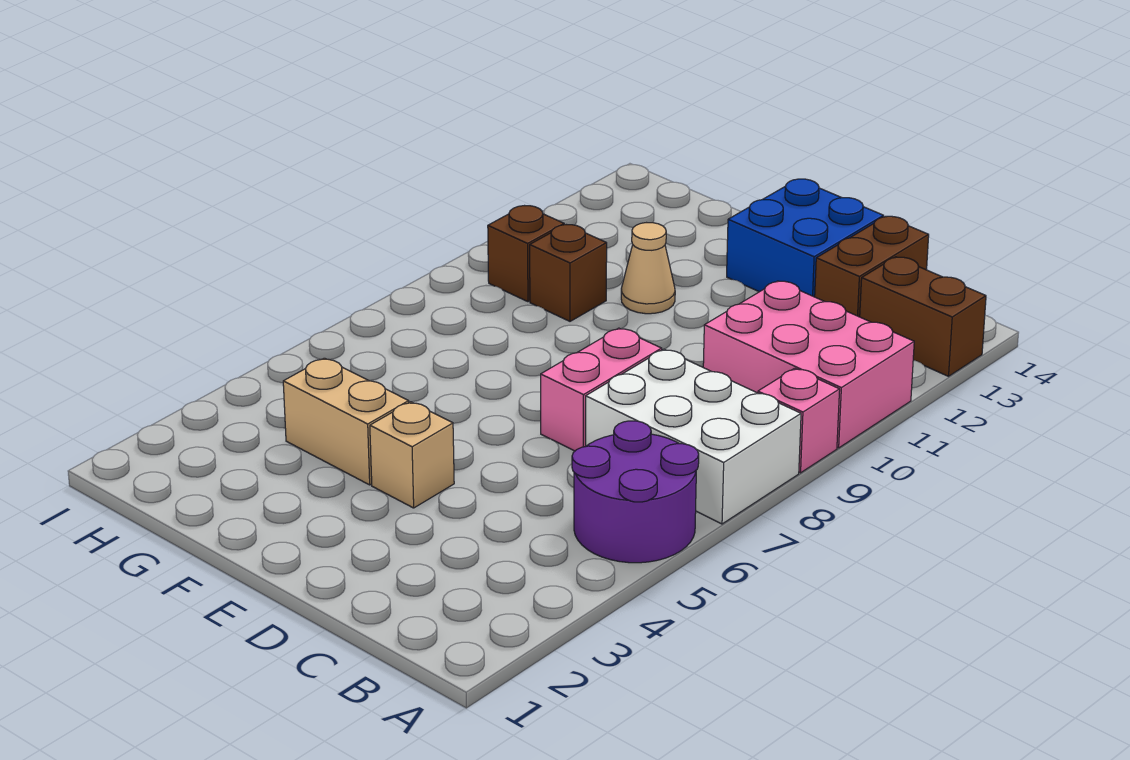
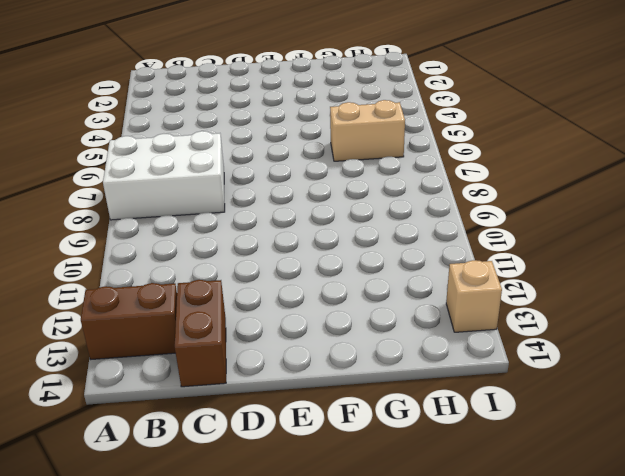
tan 1x2 brick [330,100,405,161] -> tan 1x2 brick moved to [283,358,409,485]
tan 1x1 brick [446,260,502,332] -> tan 1x1 brick moved to [370,402,454,508]
none -> purple 2x2 round brick [572,421,699,563]
none -> pink 1x1 brick [758,368,840,473]
none -> pink 2x3 brick [703,281,914,448]

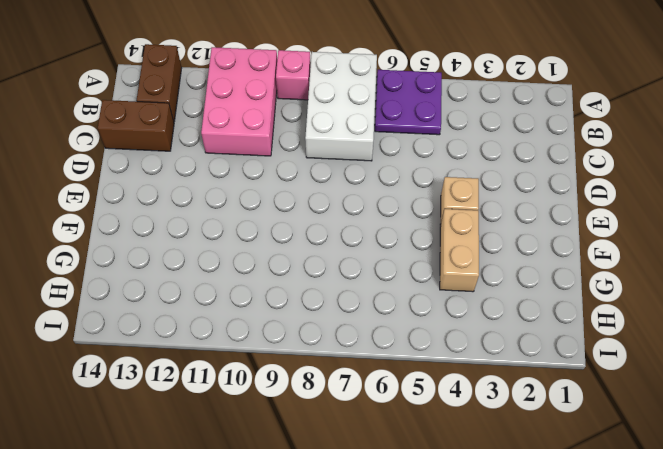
purple 2x2 plate [375,70,442,135] -> purple 2x2 round brick [572,421,699,563]
none -> pink 1x2 brick [541,328,662,451]
none -> blue 2x2 brick [727,179,884,297]
none -> tan 1x1 cone [621,223,675,314]

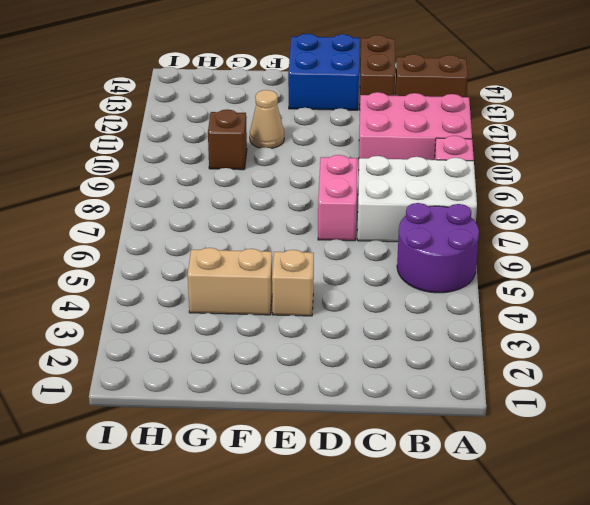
none -> brown 1x1 brick [488,206,564,302]

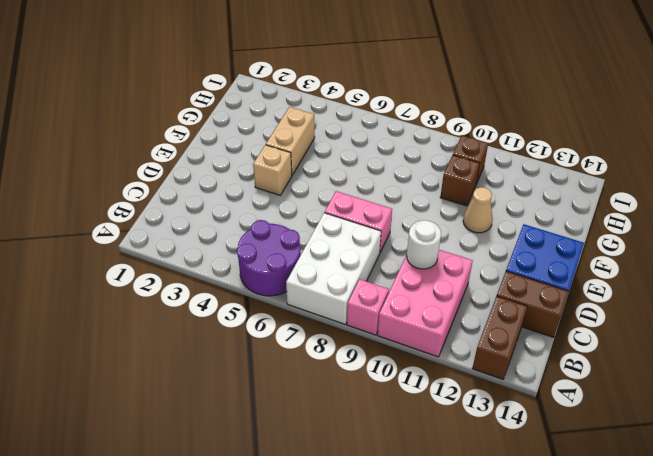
white 1x1 round brick [407,220,441,269] -> none

